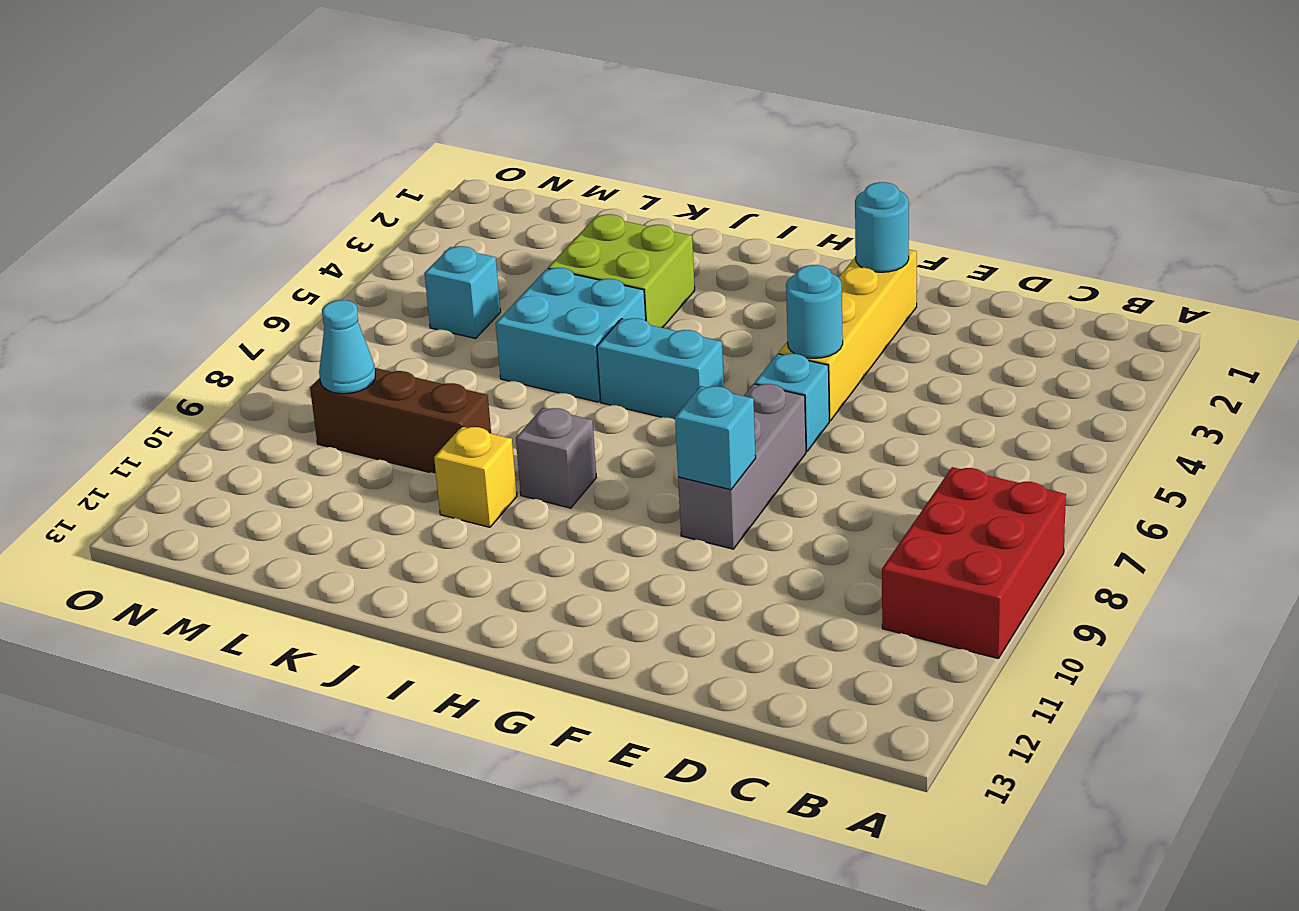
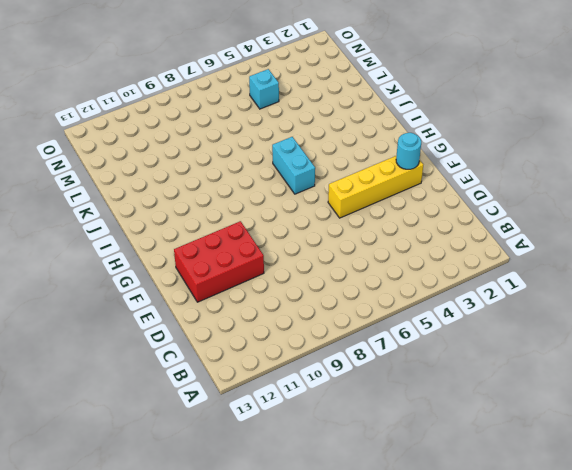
red 2x3 brick [174,221,264,302] -> red 2x3 brick moved to [882,467,1066,659]
none -> cyan 1x1 brick [755,354,829,452]
none -> grey 1x3 brick [678,384,806,549]
none -> grey 1x1 brick [516,408,596,508]

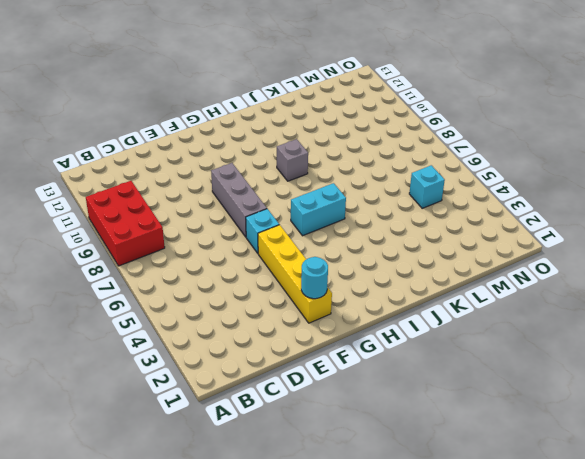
none -> lime 2x2 brick [548,214,695,328]
none -> cyan 2x2 brick [496,268,646,402]
none -> yellow 1x1 brick [434,427,517,527]

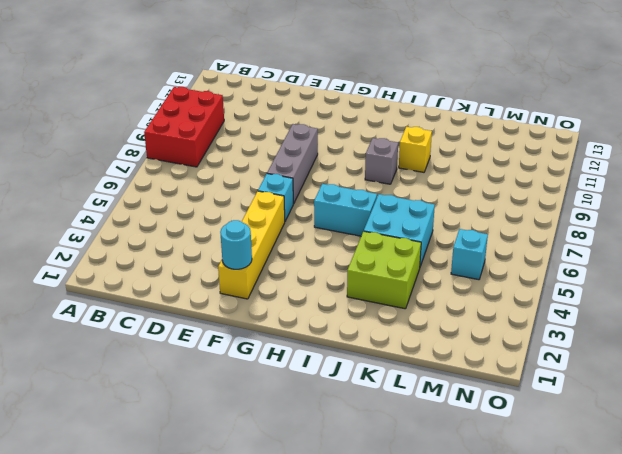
none -> brown 1x3 brick [310,368,491,474]
none -> cyan 1x1 round brick [786,265,843,358]
none -> cyan 1x1 brick [675,386,756,490]

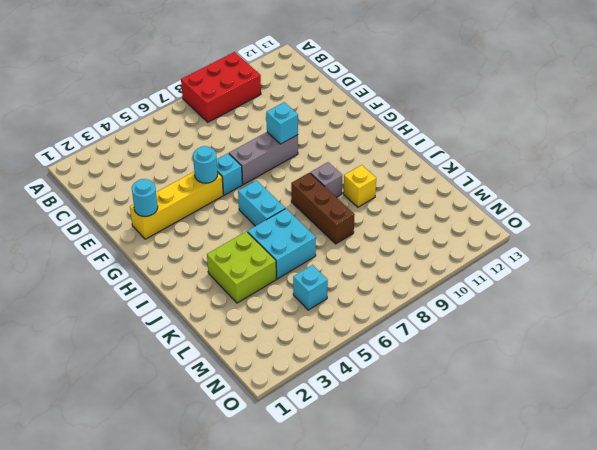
brown 1x3 brick [291,173,355,244] -> brown 1x3 brick moved to [310,368,491,474]
none -> cyan 1x1 cone [319,300,375,394]

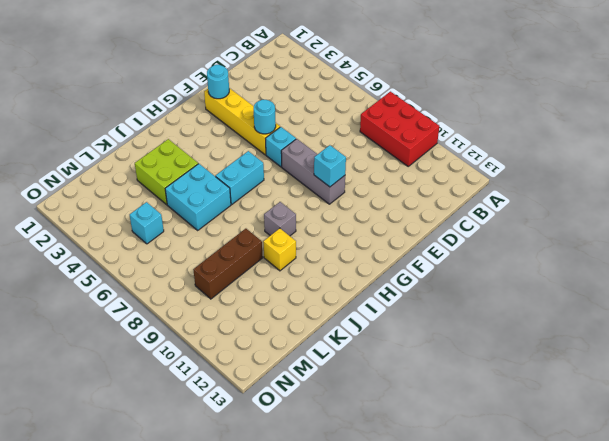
none -> cyan 1x1 cone [319,300,375,394]

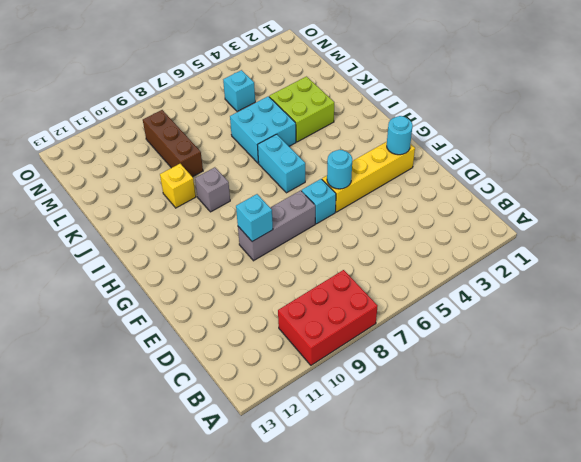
none -> cyan 1x1 cone [319,300,375,394]

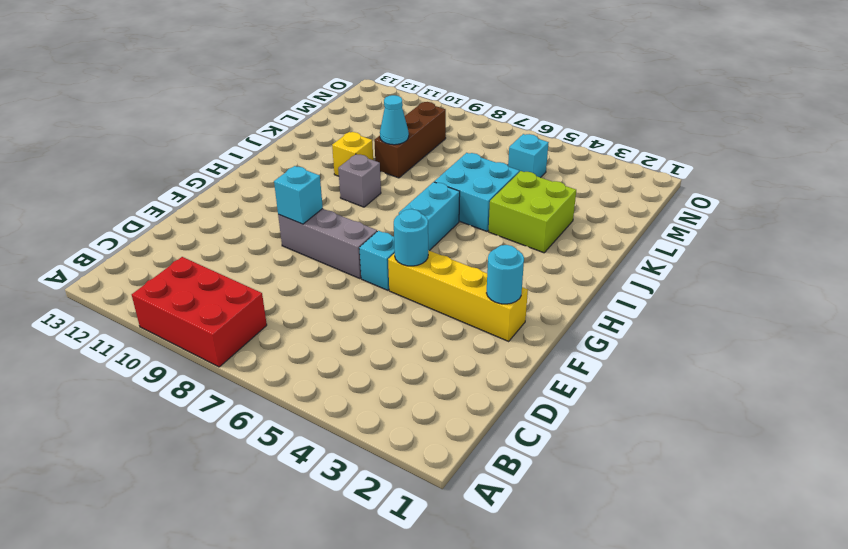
cyan 1x1 cone [380,95,409,145] -> cyan 1x1 cone moved to [319,300,375,394]

